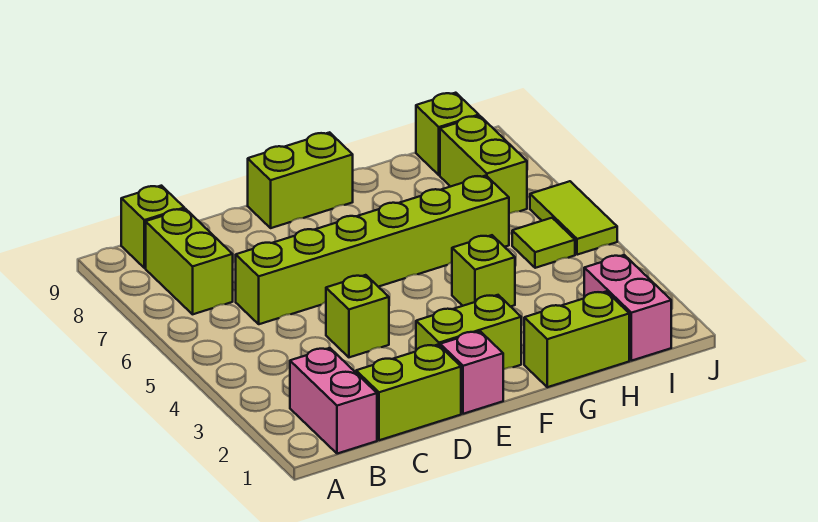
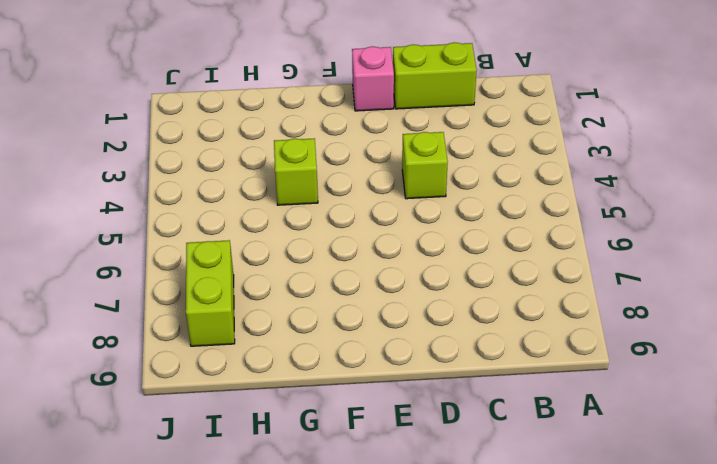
none -> pink 1x2 brick [290,348,377,454]
none -> lime 1x2 brick [146,209,233,314]
none -> lime 1x1 brick [121,186,184,268]

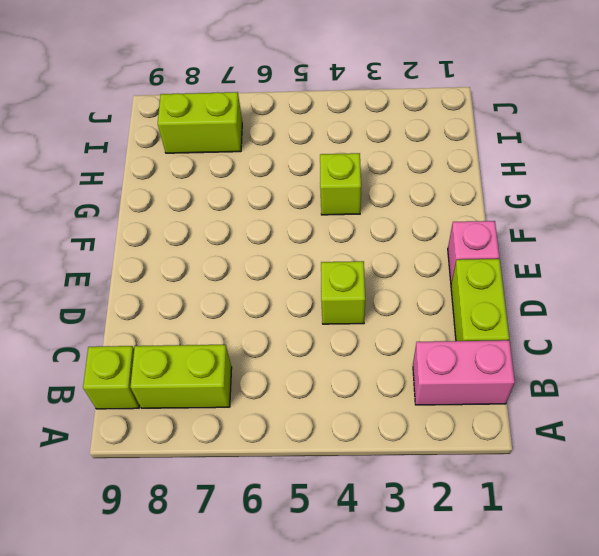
none -> lime 1x6 brick [236,176,509,324]
none -> lime 1x2 brick [416,295,521,370]
none -> lime 1x2 brick [248,132,353,228]

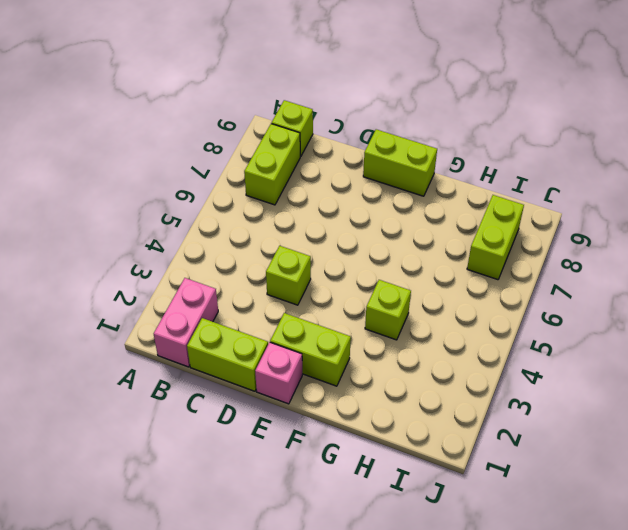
none -> lime 1x6 brick [236,176,509,324]
none -> lime 1x2 brick [524,291,629,387]
none -> pink 1x2 brick [584,255,671,361]

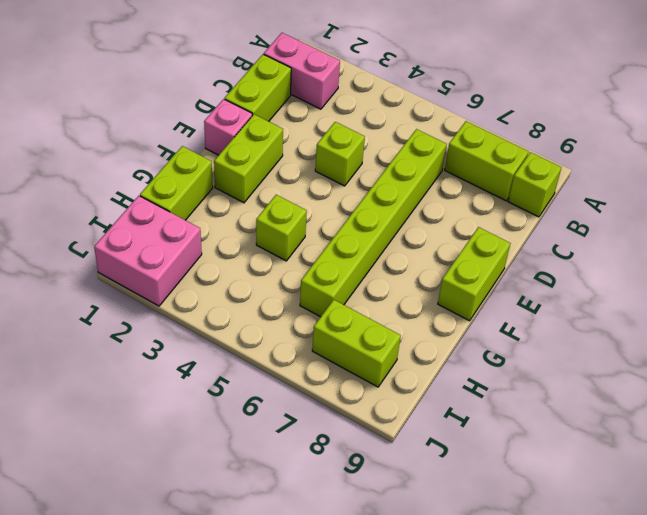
pink 2x2 brick [94,196,202,306] -> pink 1x2 brick [584,255,671,361]
none -> lime 1x1 tile [512,218,575,268]
none -> lime 1x1 brick [416,93,479,175]
none -> lime 1x2 tile [530,181,617,255]

